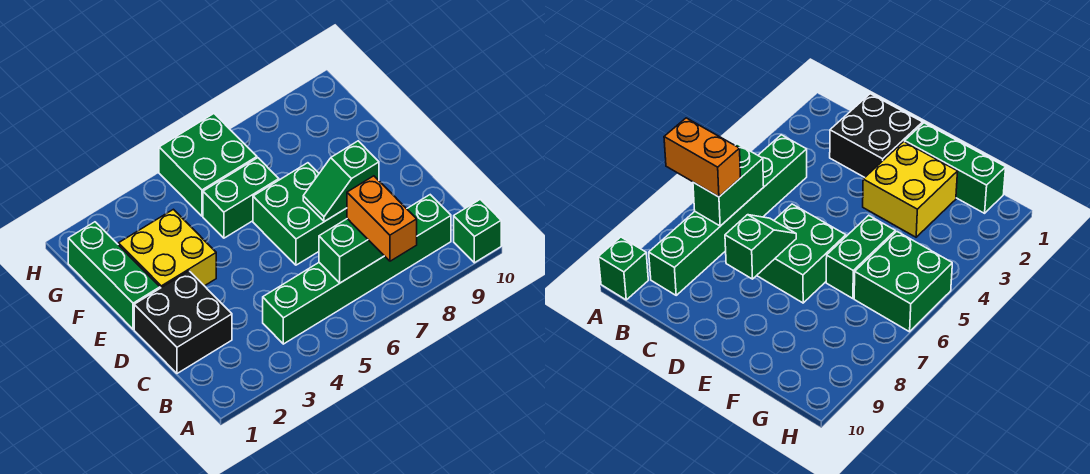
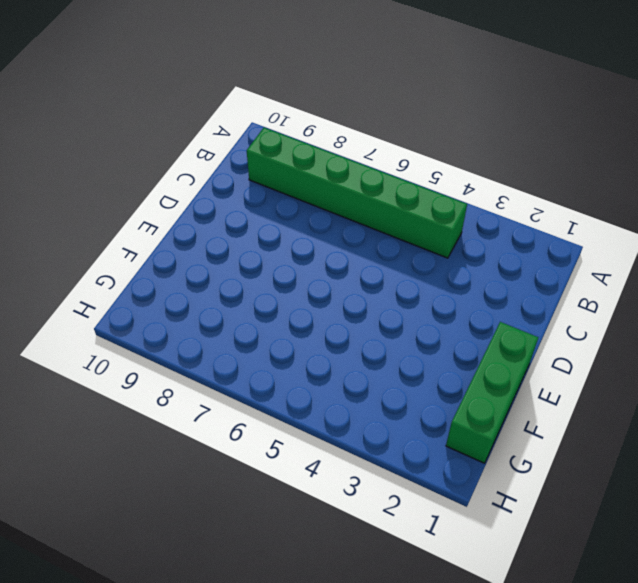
none -> green 1x1 brick [454,199,501,263]
none -> black 2x2 brick [134,271,232,373]

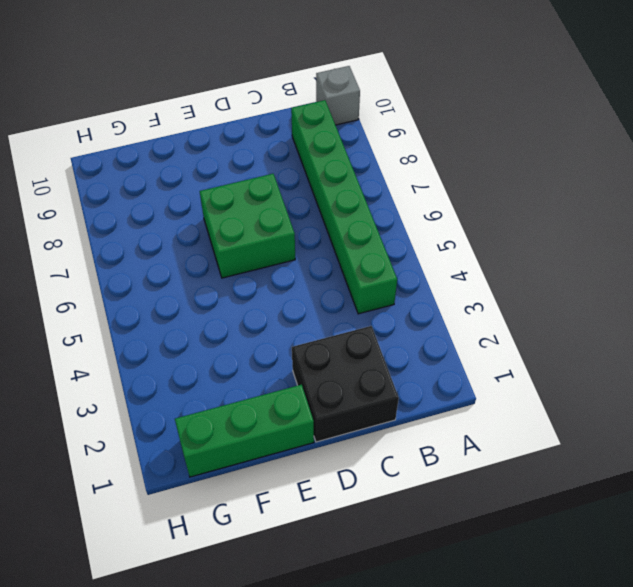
grey 1x1 brick [316,66,360,125] -> green 1x1 brick [454,199,501,263]
none -> yellow 2x2 brick [118,209,216,288]
none -> green 1x2 brick [203,158,279,238]

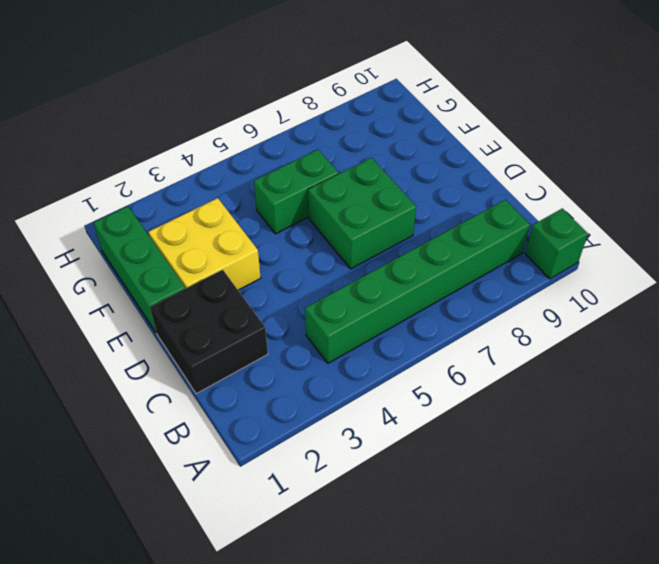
none -> green 2x2 brick [159,114,257,216]
none -> green 1x2 brick [319,219,384,283]

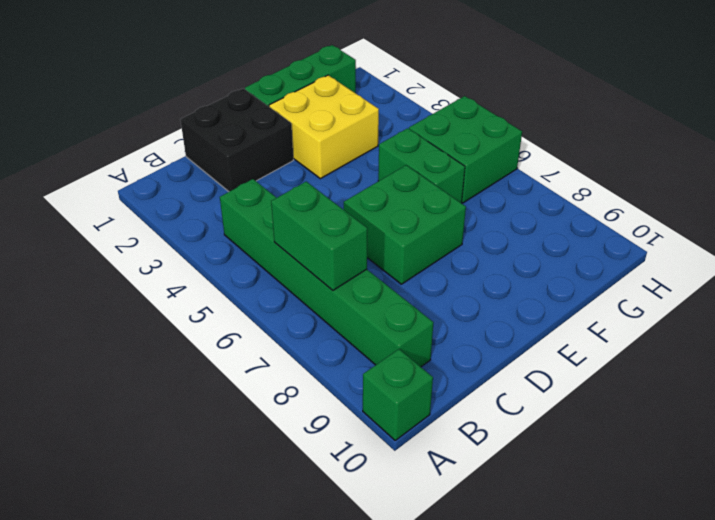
none -> green 1x2 slope [303,141,379,222]
none -> orange 1x2 brick [347,176,417,261]

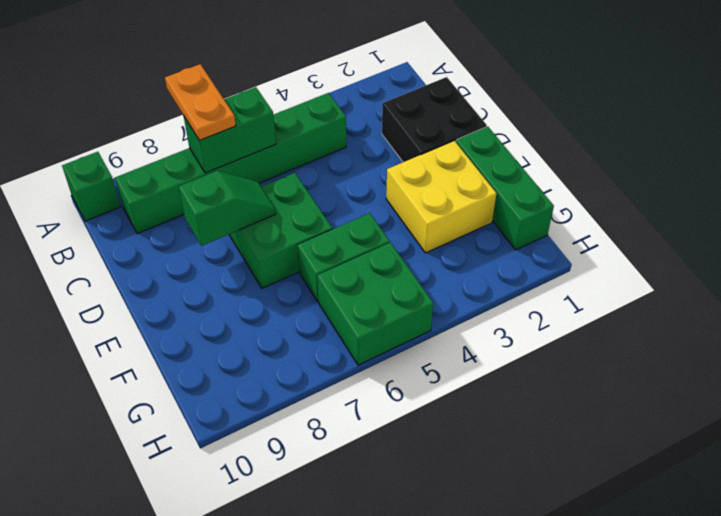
orange 1x2 plate [165,64,236,141] -> orange 1x2 brick [347,176,417,261]

